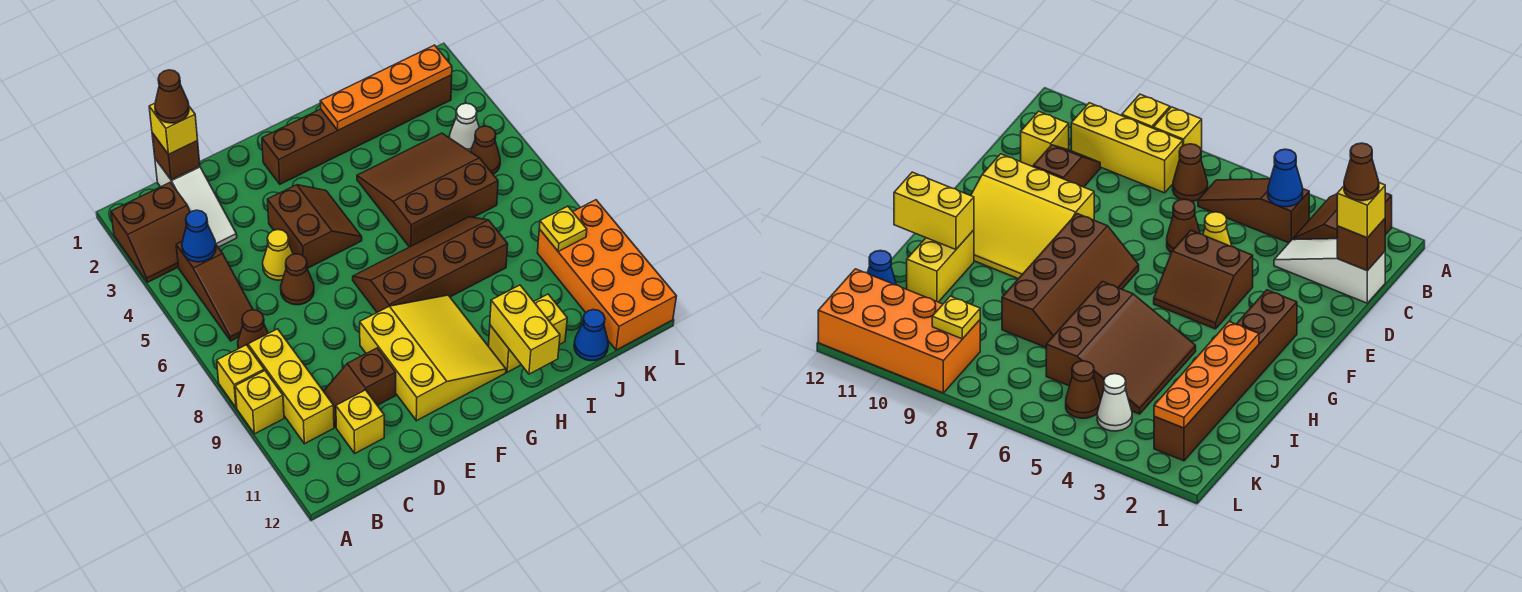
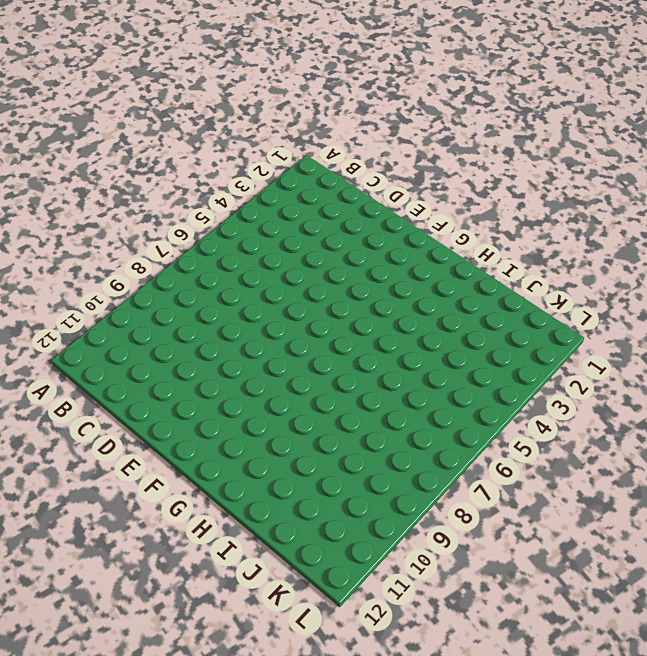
none -> brown 2x2 slope [111,182,190,282]
none -> yellow 1x1 brick [217,345,264,408]
none -> yellow 1x1 brick [235,371,284,434]

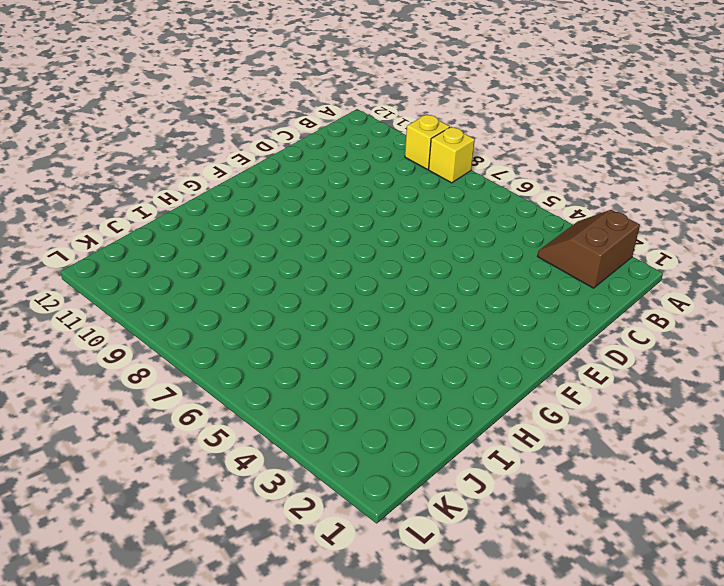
none -> brown 1x3 slope [176,242,253,341]
none -> brown 1x1 cone [238,310,268,349]
none -> yellow 1x3 brick [248,329,334,444]

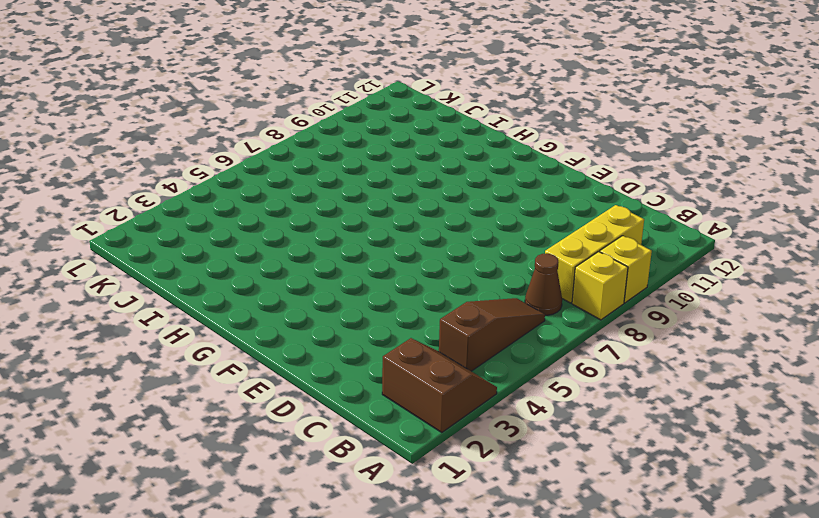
none -> white 1x3 slope [155,159,237,247]
none -> brown 1x2 slope [324,348,396,427]
none -> yellow 1x1 brick [336,390,384,453]

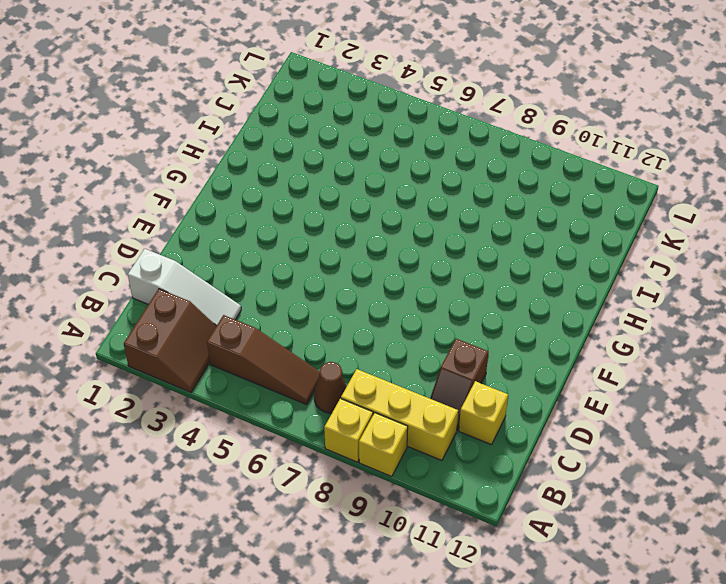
none -> yellow 1x1 cone [263,230,293,280]
none -> brown 1x1 cone [281,254,314,305]
none -> brown 2x2 slope [267,185,362,268]

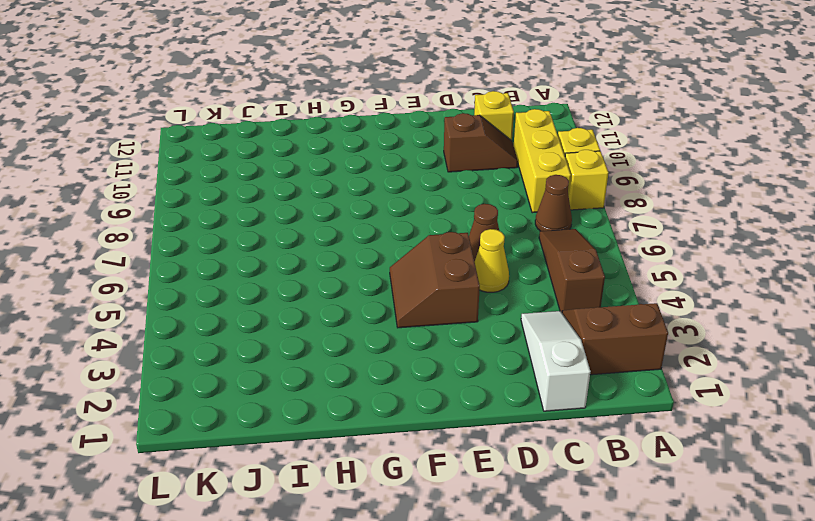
none -> yellow 3x3 slope [360,295,506,421]
none -> brown 1x6 brick [262,75,452,184]
none -> brown 2x4 slope [353,217,508,312]

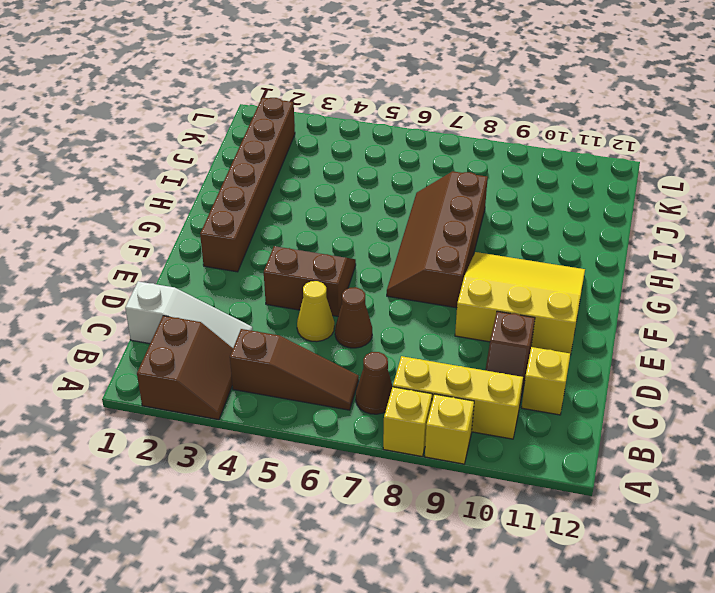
none -> brown 3x3 slope [357,133,498,247]
none -> yellow 1x2 brick [489,294,567,372]
none -> blue 1x1 cone [574,310,608,361]

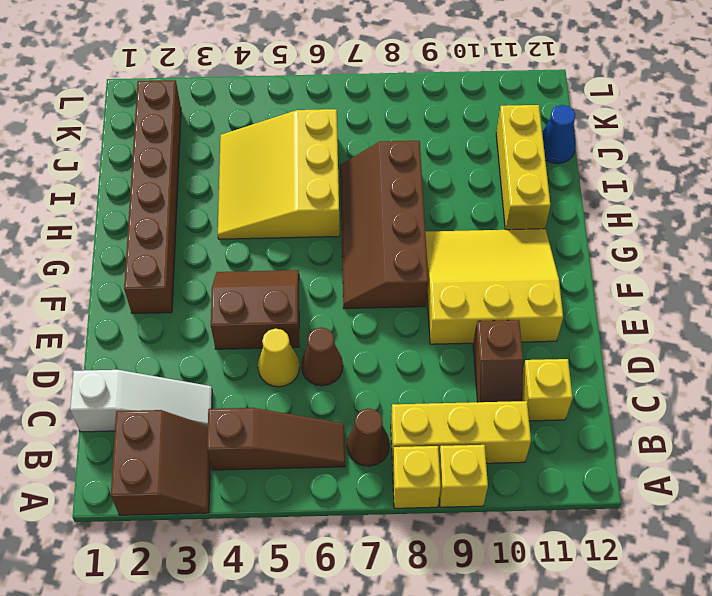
yellow 3x3 slope [218,109,340,239] -> brown 3x3 slope [357,133,498,247]
yellow 1x3 brick [496,105,550,230] -> yellow 1x2 brick [489,294,567,372]
none -> white 1x1 cone [449,103,479,151]
none -> brown 1x1 cone [470,126,500,174]
none -> orange 2x4 brick [537,200,676,350]

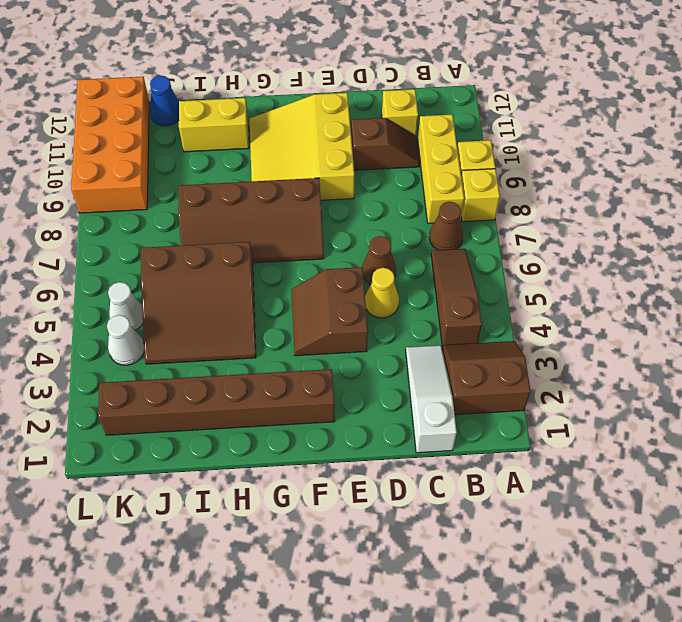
white 1x1 cone [108,282,143,330] -> brown 1x1 cone [470,126,500,174]
none -> blue 1x1 cone [182,210,216,262]
none -> brown 1x1 brick [152,133,200,180]
none -> orange 1x4 plate [320,45,452,130]

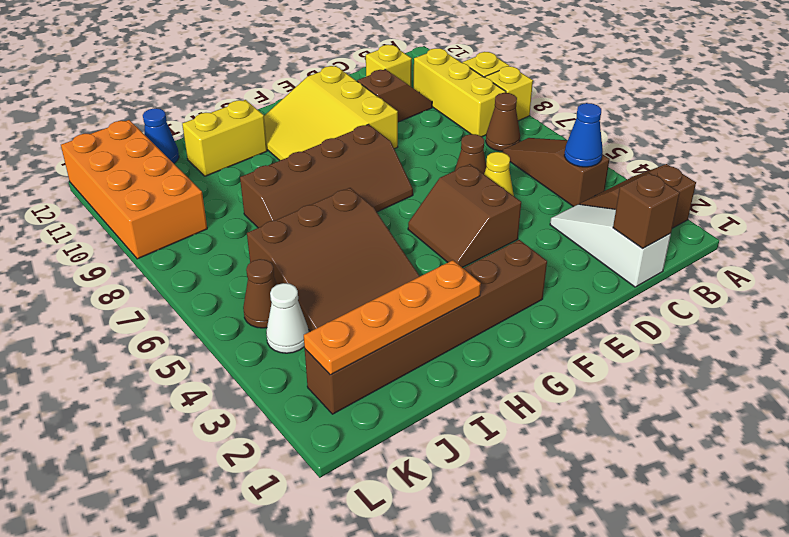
none -> yellow 1x2 brick [490,285,560,374]
none -> yellow 1x1 plate [539,206,587,251]
none -> yellow 1x1 brick [149,103,198,154]

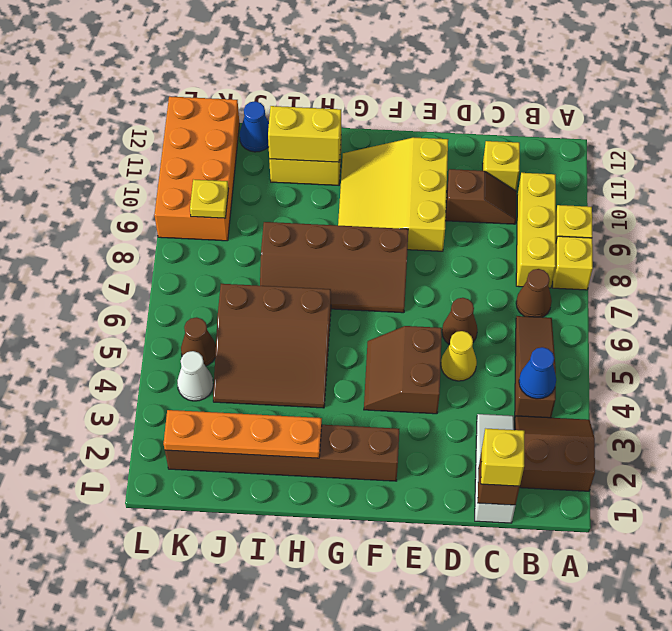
yellow 1x2 brick [268,106,341,162] -> yellow 1x2 brick turned to [490,285,560,374]
none -> brown 1x1 cone [155,70,189,123]

